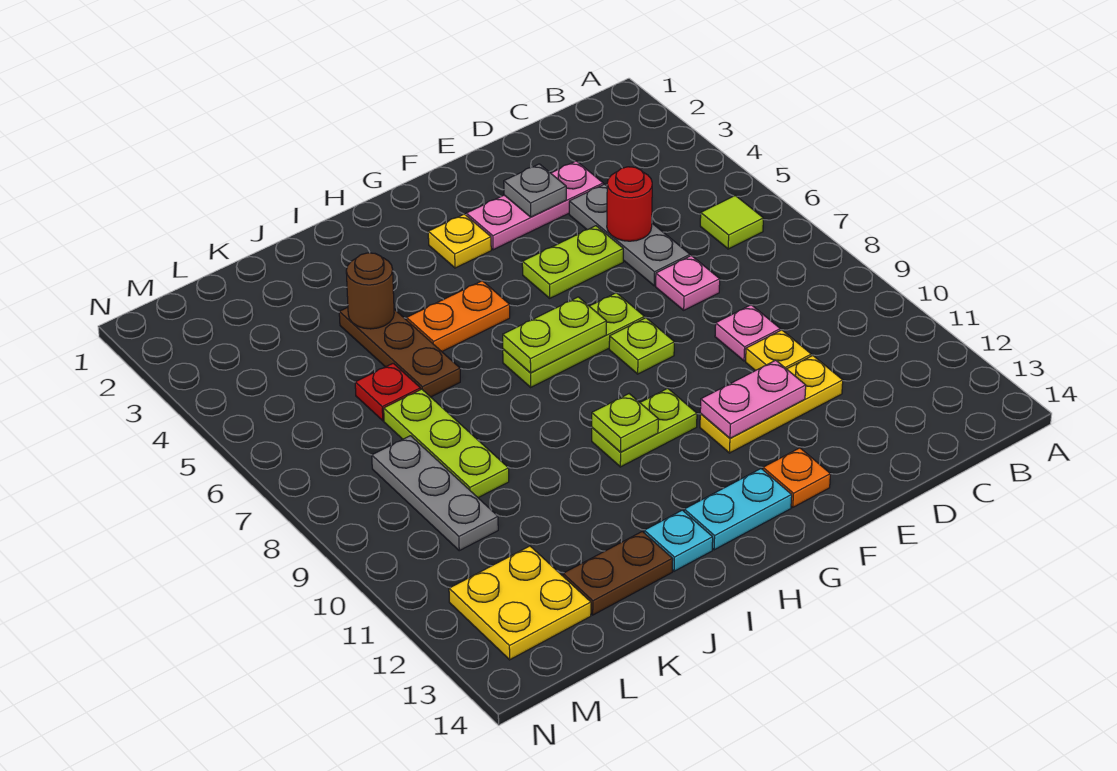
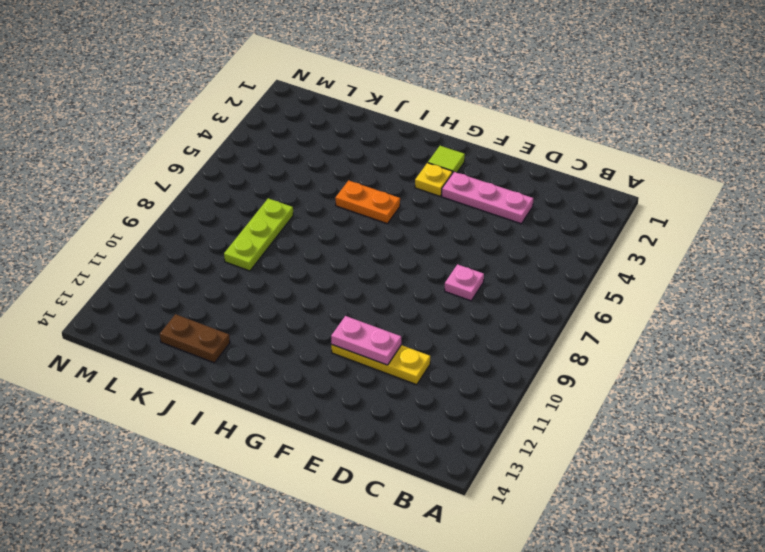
lime 1x1 tile [428,146,465,173] -> lime 1x1 tile moved to [700,196,763,249]
none -> grey 1x3 plate [569,184,690,286]
none -> pink 1x1 plate [715,305,780,361]
none -> yellow 1x1 plate [746,330,811,371]

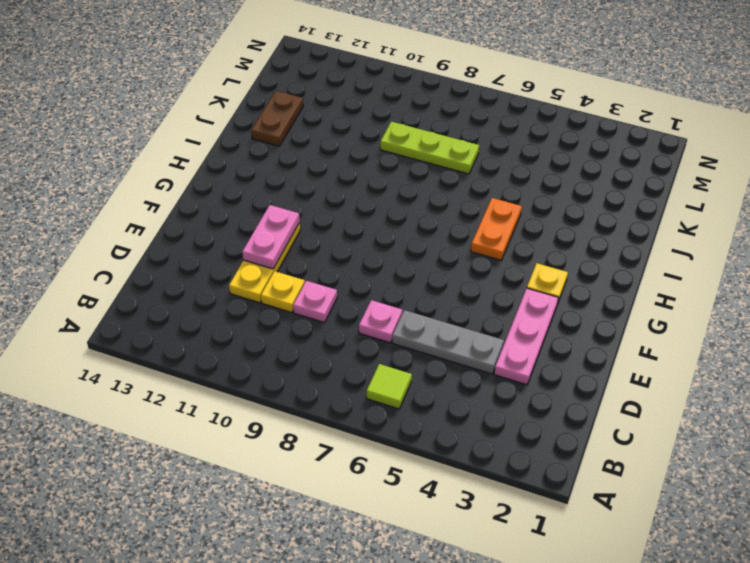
none -> lime 1x2 plate [522,226,623,298]
none -> lime 1x3 plate [503,293,644,387]
none -> lime 1x1 plate [609,318,674,374]

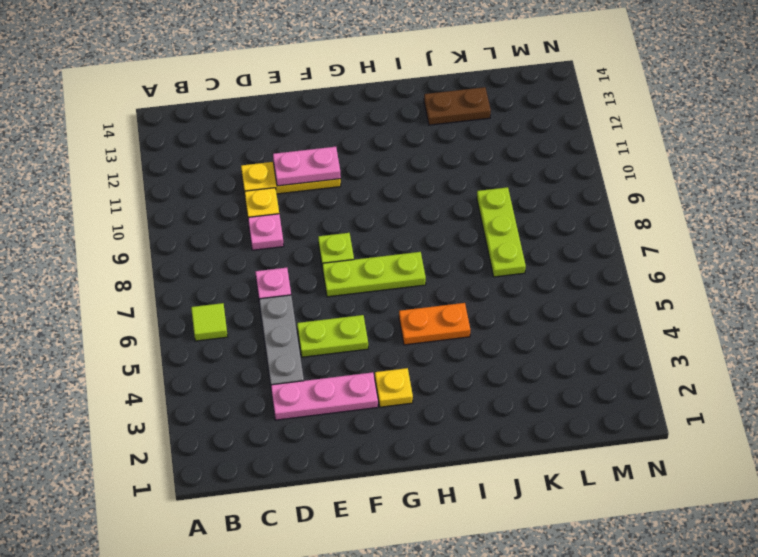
none -> orange 1x1 plate [763,448,830,507]
none -> lime 1x2 plate [592,388,697,467]
none -> cyan 1x2 plate [684,469,792,550]

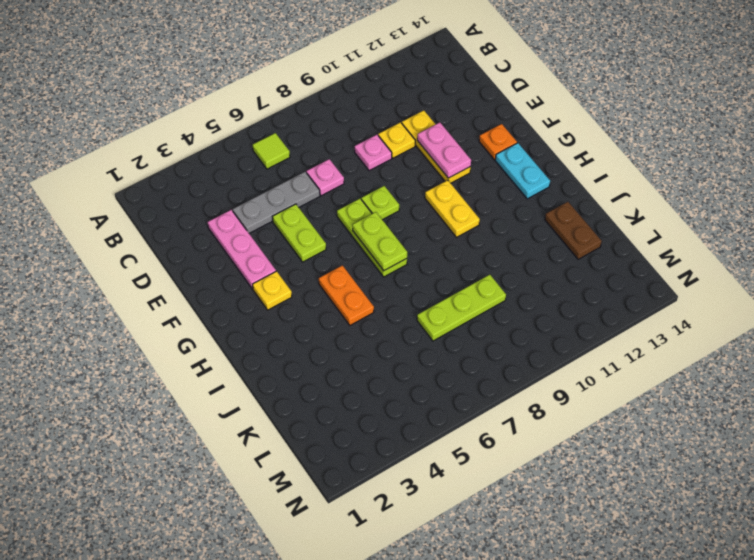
yellow 1x2 plate [425,180,480,237] -> lime 1x2 plate [592,388,697,467]
none -> cyan 1x1 plate [644,510,713,571]
none -> brown 1x3 plate [339,307,460,397]
none -> red 1x1 plate [355,363,421,421]

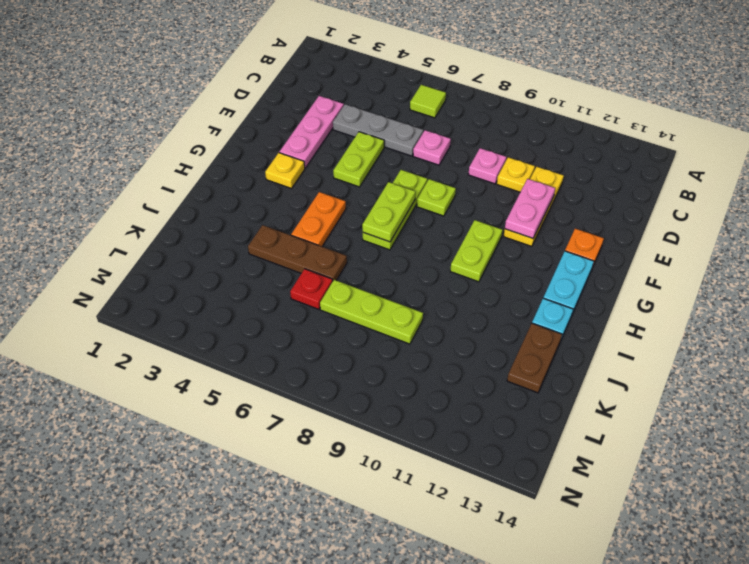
none -> grey 1x3 plate [372,436,498,551]
none -> yellow 2x2 plate [449,546,591,660]
none -> red 1x1 round brick [607,167,652,241]

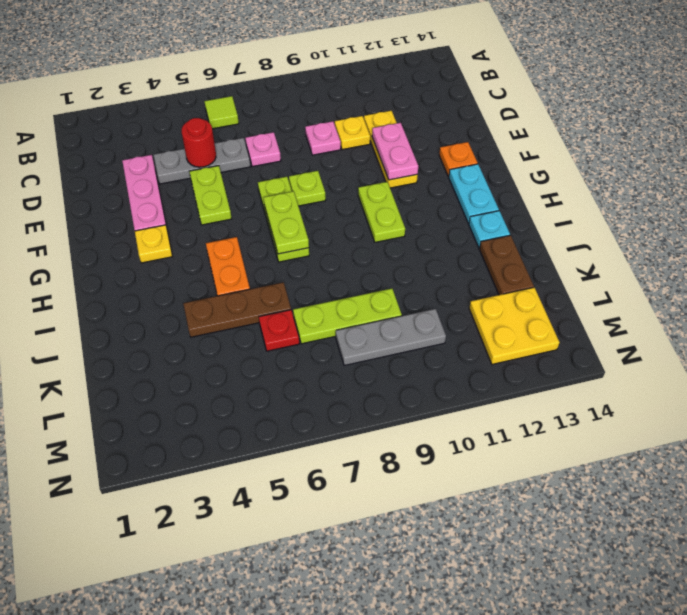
none -> grey 1x1 plate [504,164,566,217]
none -> lime 1x1 plate [592,394,658,452]
none -> brown 1x1 round brick [346,253,394,329]

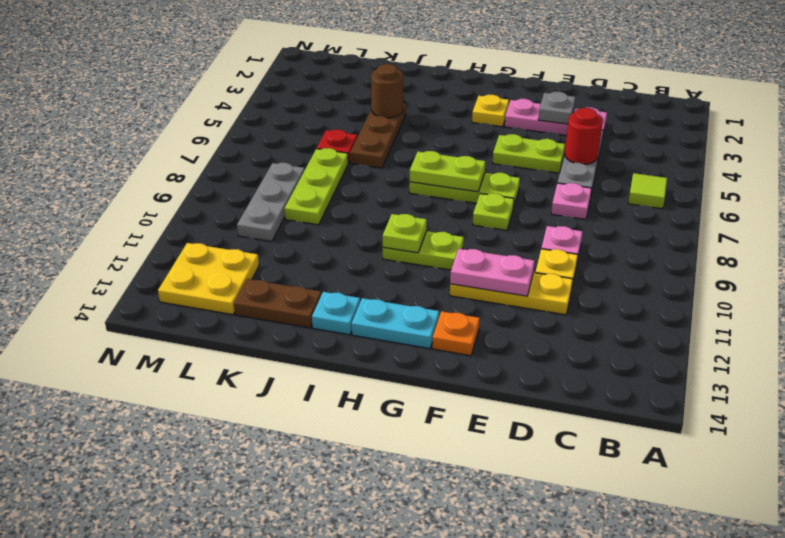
none -> orange 1x2 plate [407,281,510,351]

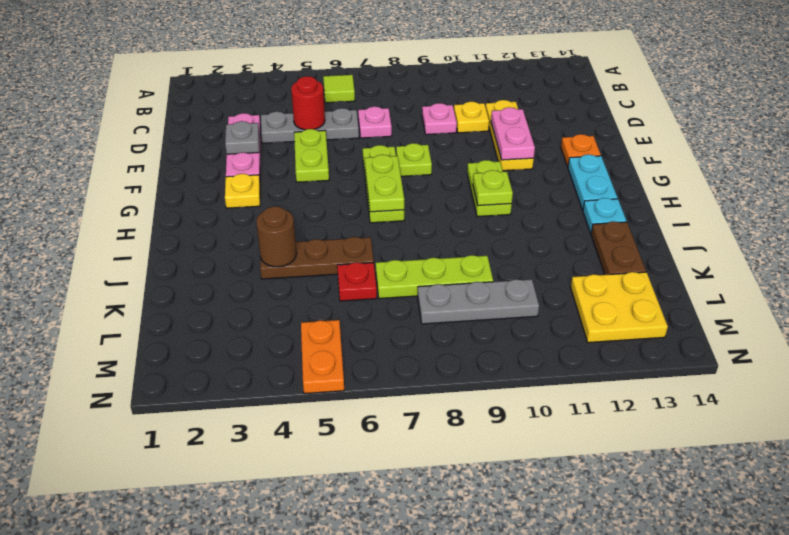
orange 1x2 plate [301,320,344,394] -> orange 1x2 plate moved to [407,281,510,351]

